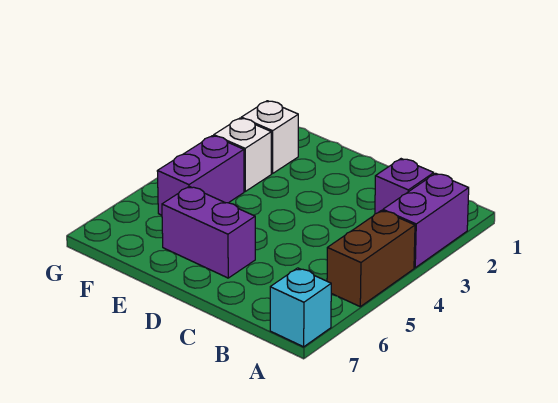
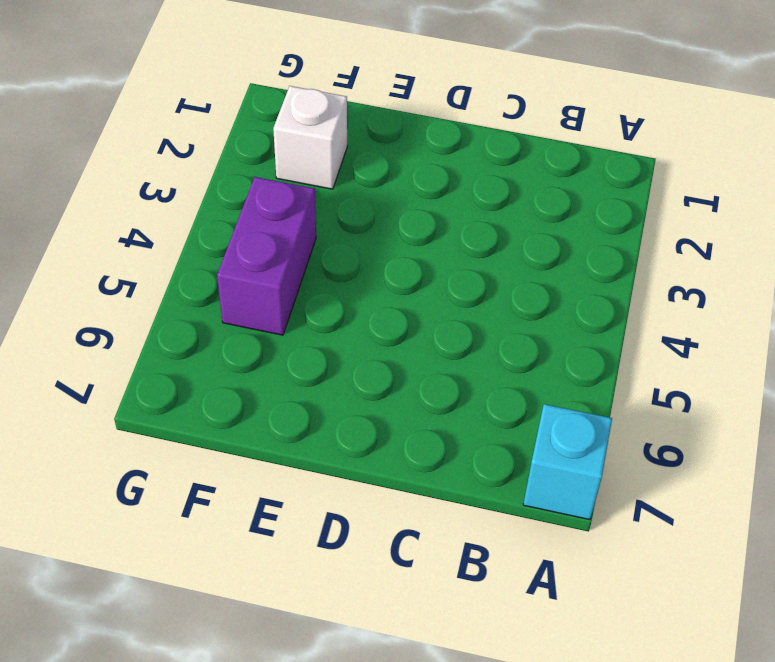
none -> purple 1x2 brick [383,173,469,268]
none -> brown 1x2 brick [327,210,415,307]

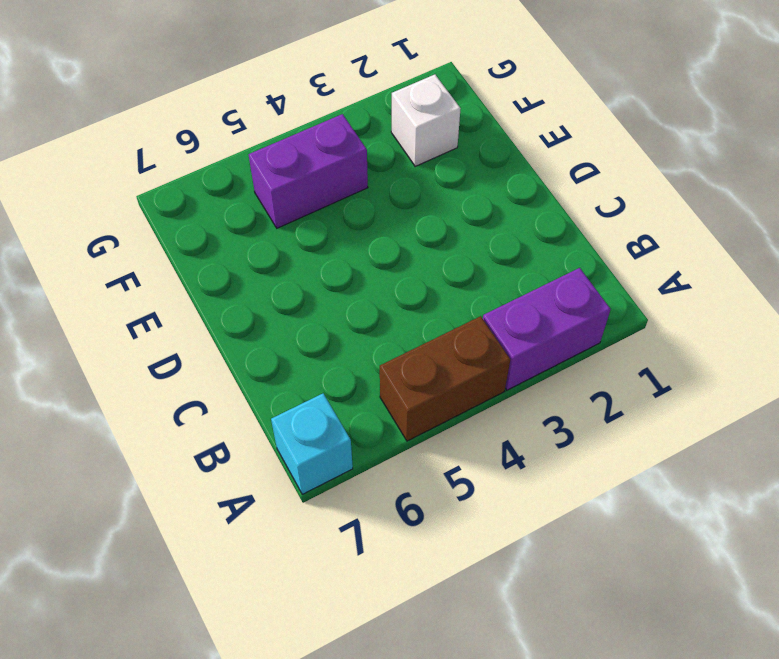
none -> purple 1x1 brick [375,159,434,214]
none -> purple 1x2 brick [162,186,255,278]

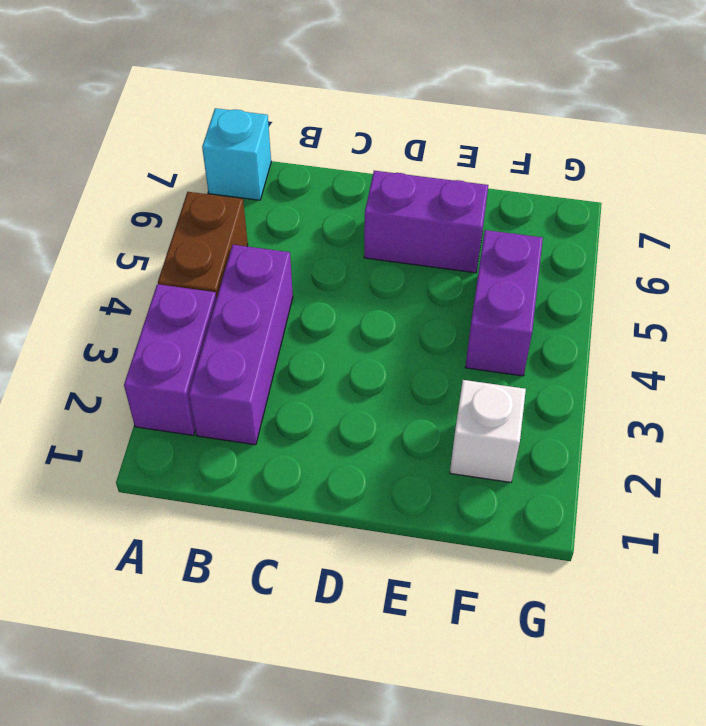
purple 1x3 brick [189,245,293,445] -> purple 1x1 brick [375,159,434,214]
none -> white 1x1 brick [214,118,271,191]

